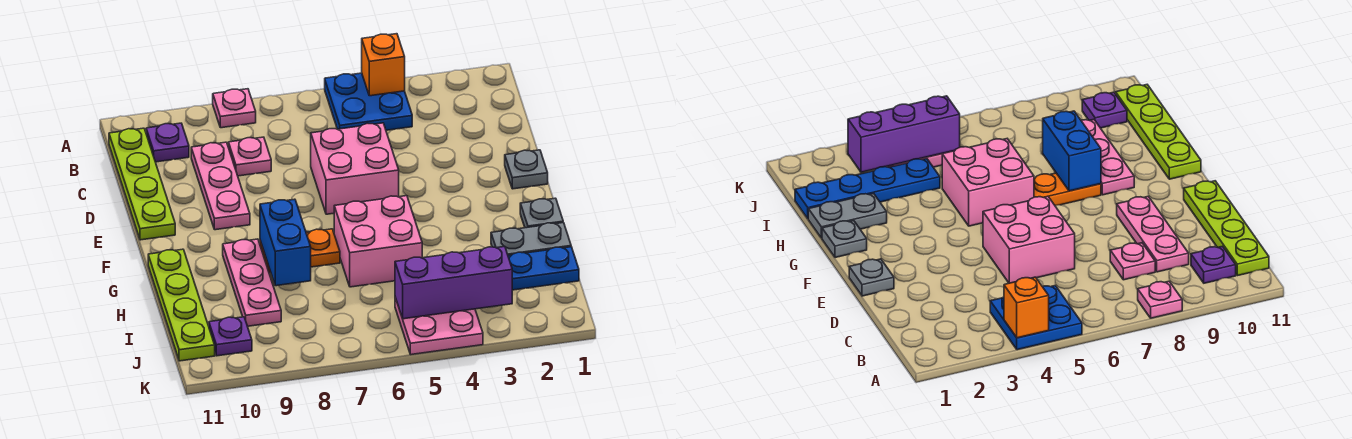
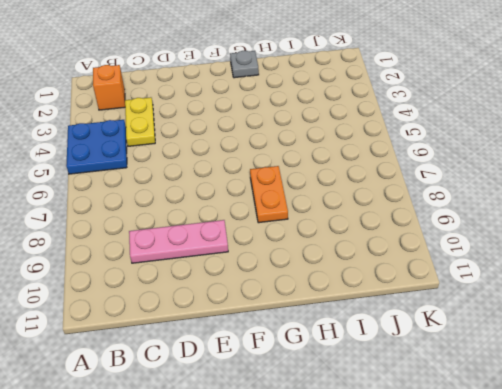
orange 1x1 brick [93,65,125,110] -> orange 1x1 brick moved to [362,34,405,96]
yellow 1x2 plate [125,97,155,146] -> none
none -> pink 1x1 plate [213,89,256,128]
none -> purple 1x1 plate [146,123,189,162]
none -> lime 1x4 plate [109,128,175,240]

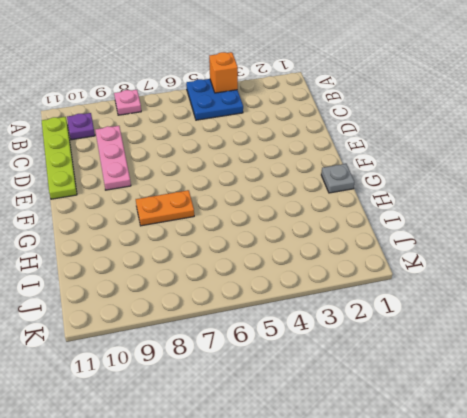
none -> pink 1x1 plate [228,137,271,176]
none -> pink 2x2 brick [311,123,399,214]
none -> grey 1x1 plate [505,150,548,189]

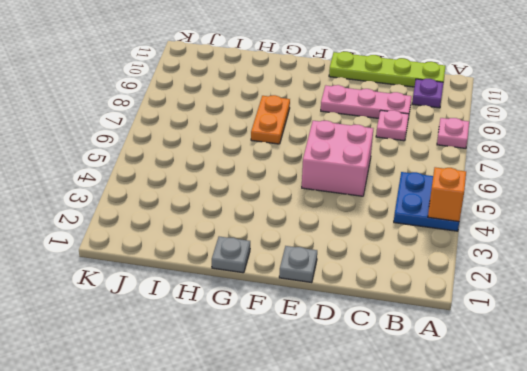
none -> pink 2x2 brick [334,196,422,287]
none -> pink 1x3 plate [223,239,281,326]
none -> lime 1x4 plate [148,249,215,361]

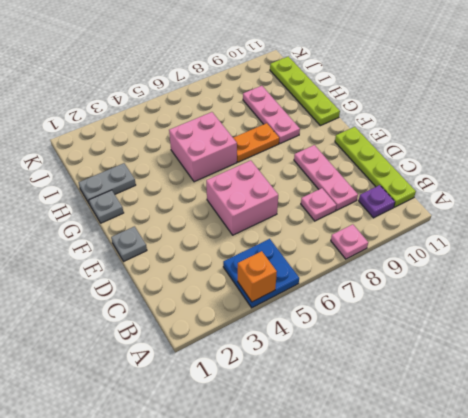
none -> blue 1x4 plate [508,247,579,290]
none -> pink 2x2 plate [395,297,483,355]
none -> purple 1x1 plate [209,317,252,356]

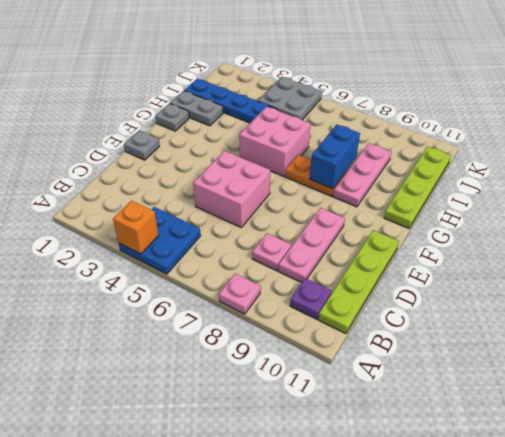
grey 2x2 plate [258,77,322,120] -> pink 2x2 plate [395,297,483,355]
none -> purple 1x1 plate [209,317,252,356]
none -> purple 1x3 brick [395,247,512,319]

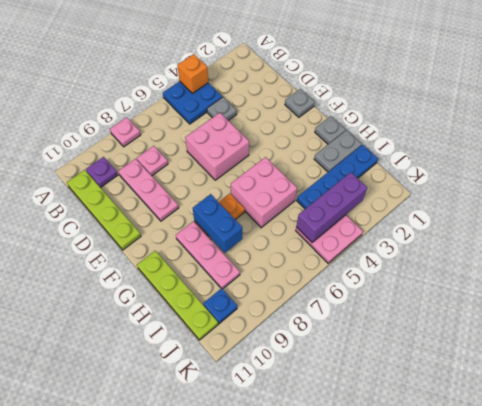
grey 1x1 plate [207,97,237,121] -> none
blue 1x1 plate [203,288,237,324] -> purple 1x1 plate [209,317,252,356]

